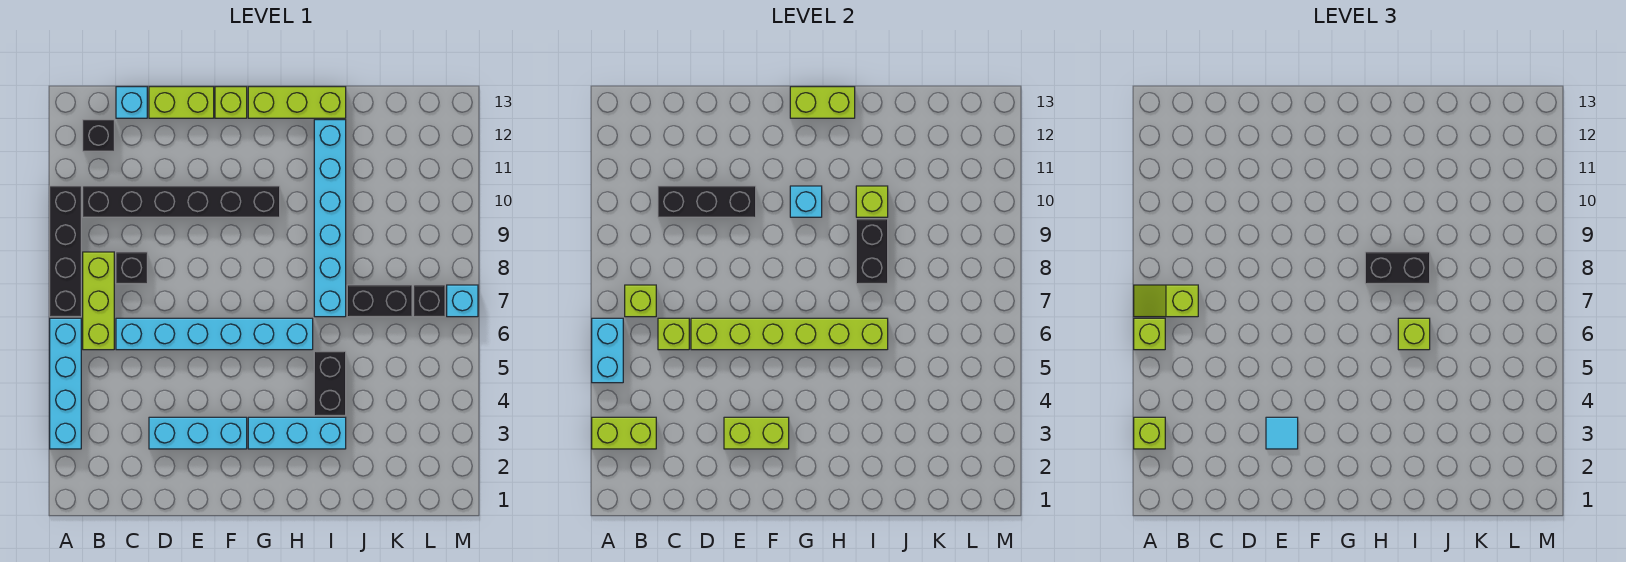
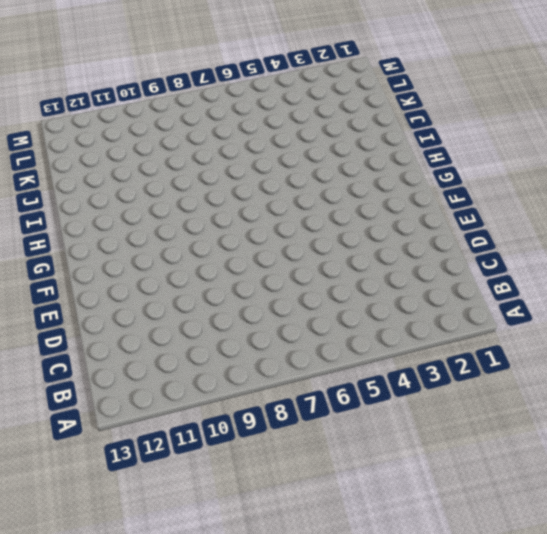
none -> cyan 1x4 brick [50,318,81,449]
none -> black 1x4 brick [50,186,81,317]
none -> lime 1x3 brick [83,252,114,350]
none -> black 1x6 brick [83,186,280,217]

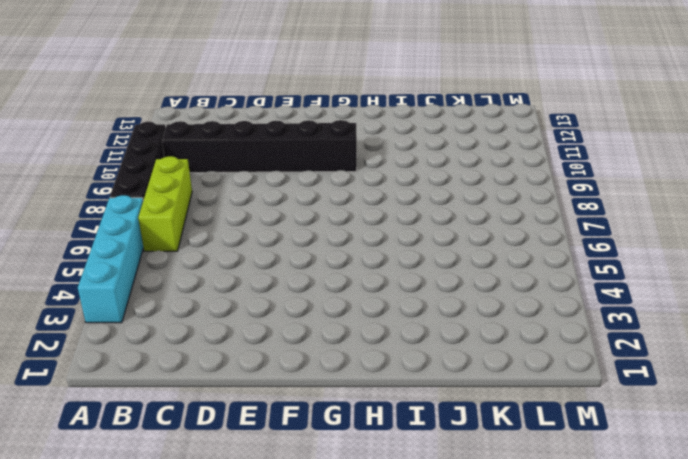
none -> black 1x1 brick [83,120,114,151]
none -> cyan 1x6 brick [116,318,313,350]
none -> black 1x1 brick [116,252,147,284]
none -> cyan 1x1 brick [116,87,147,118]

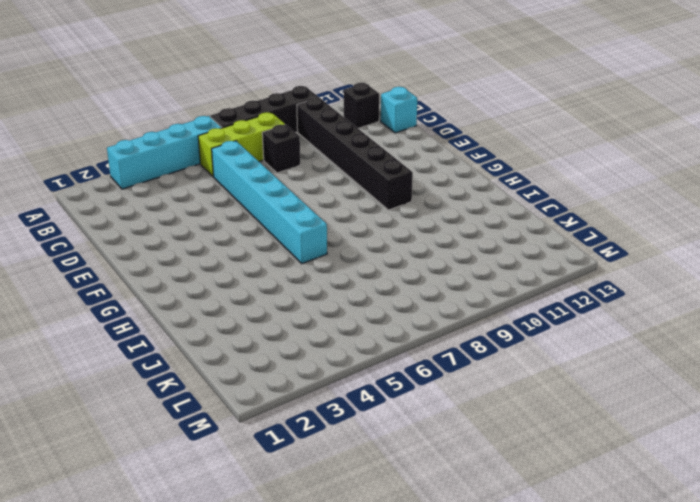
none -> cyan 1x3 brick [149,417,247,449]
none -> lime 1x2 brick [149,87,214,118]
none -> lime 1x1 brick [215,87,247,118]
none -> cyan 1x3 brick [248,417,346,449]

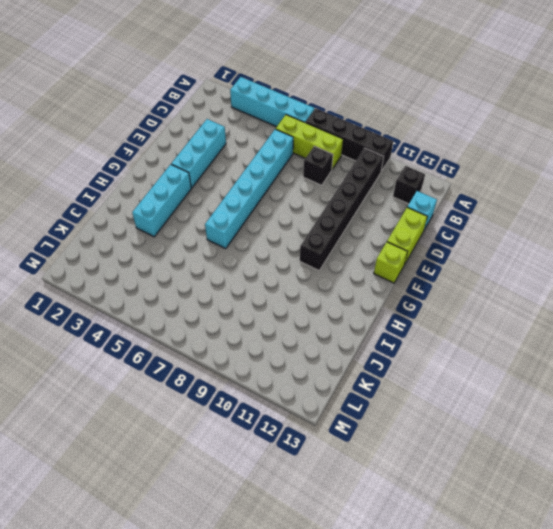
none -> lime 1x3 brick [248,87,346,118]
none -> black 1x2 brick [314,351,346,416]
none -> cyan 1x6 brick [314,120,346,317]
none -> black 1x2 brick [347,285,412,317]

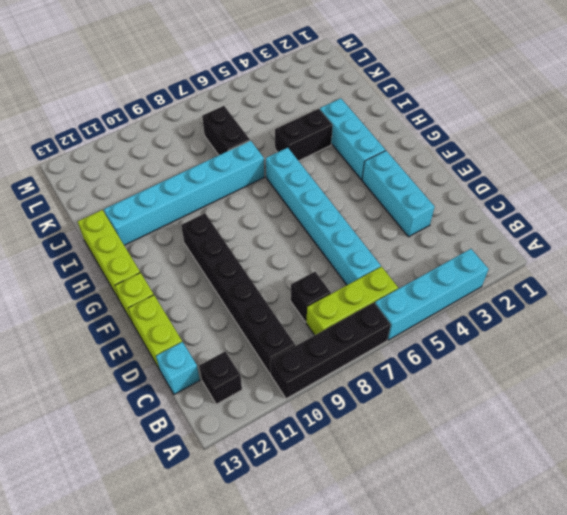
none -> black 1x1 brick [414,285,445,317]
none -> cyan 1x1 brick [447,285,478,317]
none -> lime 1x2 brick [592,417,656,449]
none -> cyan 1x2 brick [592,318,623,383]

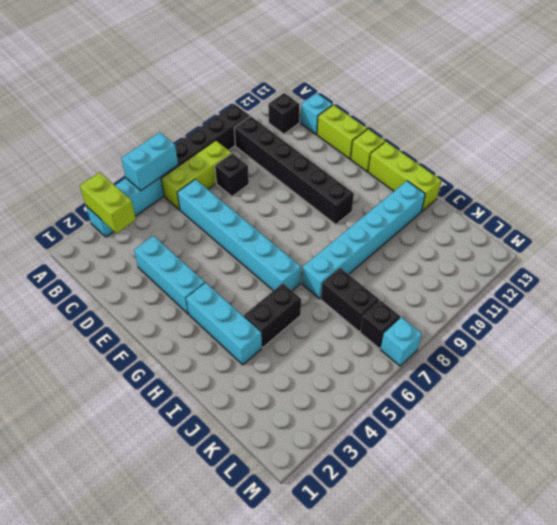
none -> lime 1x1 brick [625,285,656,317]
none -> lime 1x1 brick [658,318,689,350]
none -> black 1x3 brick [658,186,756,217]
none -> lime 1x6 brick [691,318,888,350]

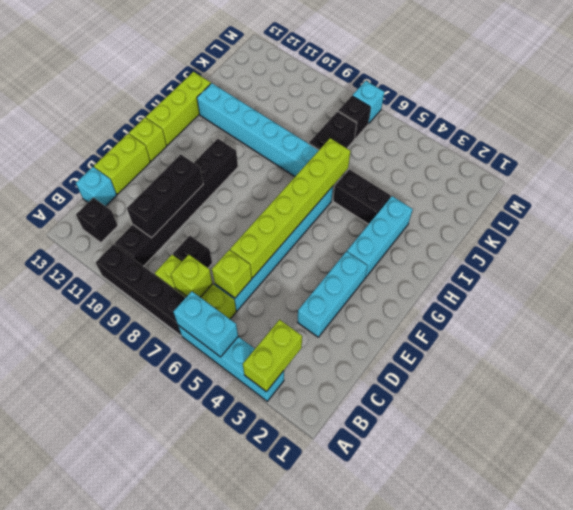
none -> lime 1x2 brick [724,417,789,449]
none -> cyan 1x1 brick [790,186,822,217]
none -> lime 1x2 brick [790,87,855,118]
none -> black 1x2 brick [856,219,888,284]

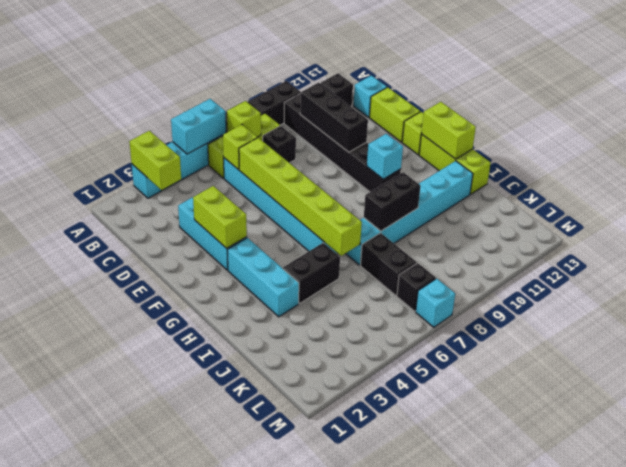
none -> lime 1x1 brick [856,186,888,217]
none -> lime 1x1 brick [1134,417,1165,449]
none -> lime 1x1 brick [1134,318,1165,350]
none -> lime 1x2 slope [1134,285,1198,317]

